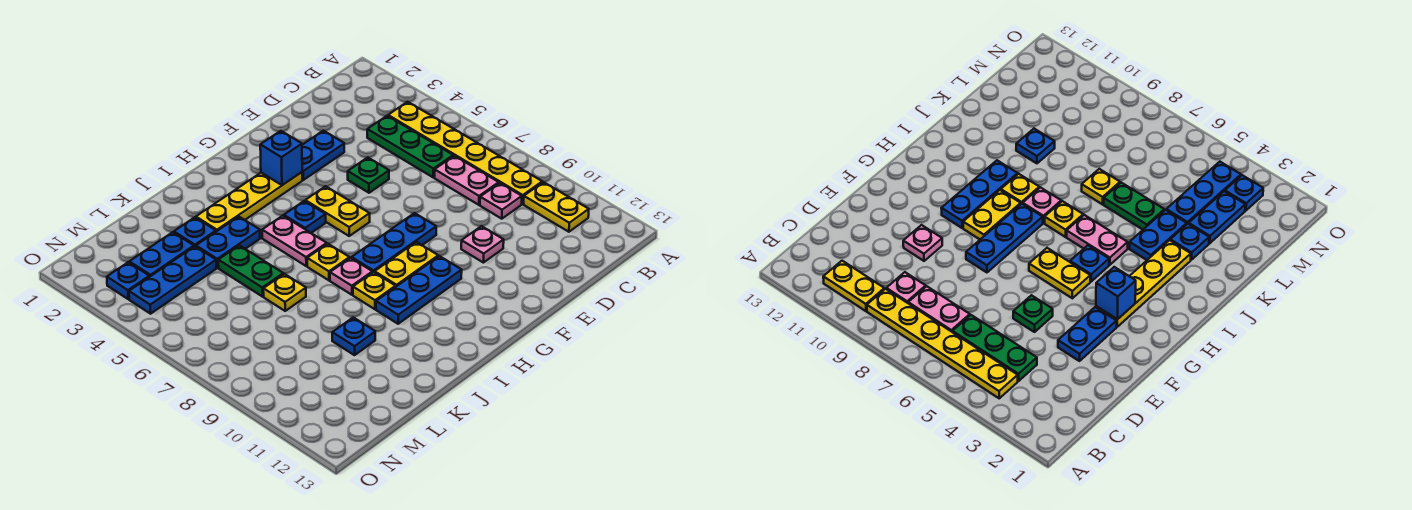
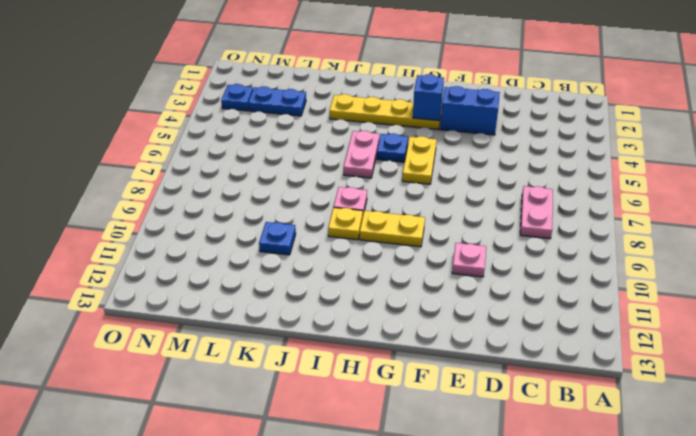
blue 1x2 brick [440,86,500,135] -> blue 1x2 plate [302,131,344,180]
none -> yellow 1x6 plate [388,102,542,204]
none -> yellow 1x2 plate [524,182,589,232]
none -> green 1x3 plate [367,116,453,177]

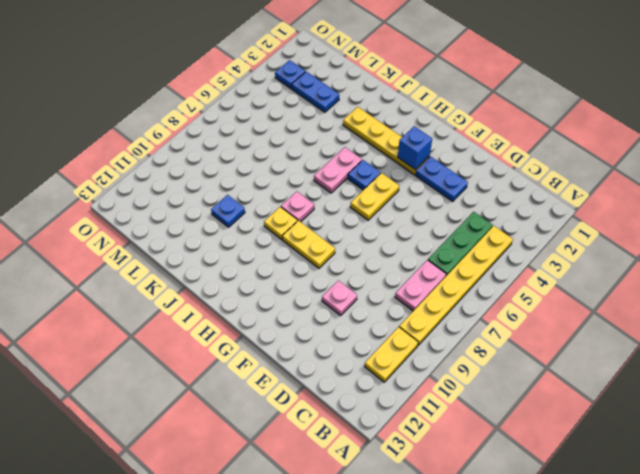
none -> pink 1x1 plate [480,183,522,219]
none -> green 1x1 plate [348,157,389,193]
none -> blue 1x3 plate [352,213,436,273]

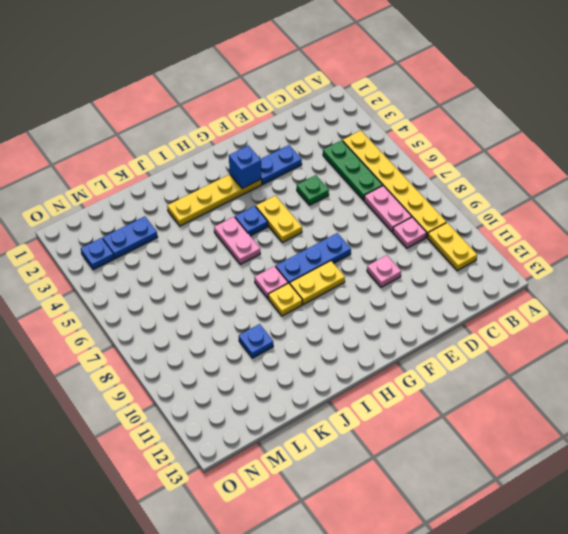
none -> blue 1x3 plate [376,256,462,324]
none -> yellow 1x1 plate [307,244,350,280]
none -> blue 1x2 plate [196,217,260,268]

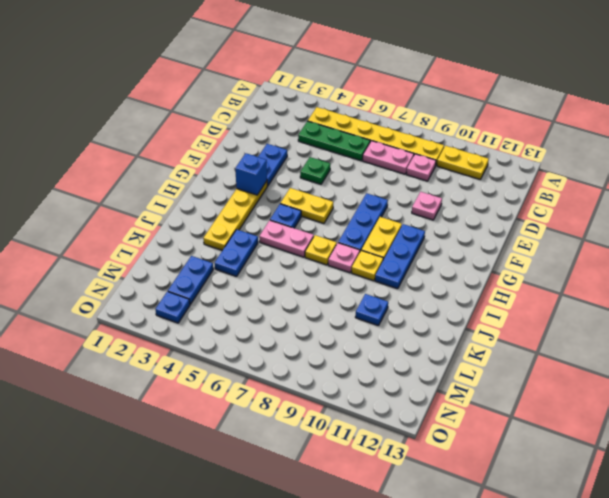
none -> blue 1x1 plate [174,217,216,246]
none -> green 1x2 plate [218,245,283,297]
none -> yellow 1x1 plate [263,274,306,311]

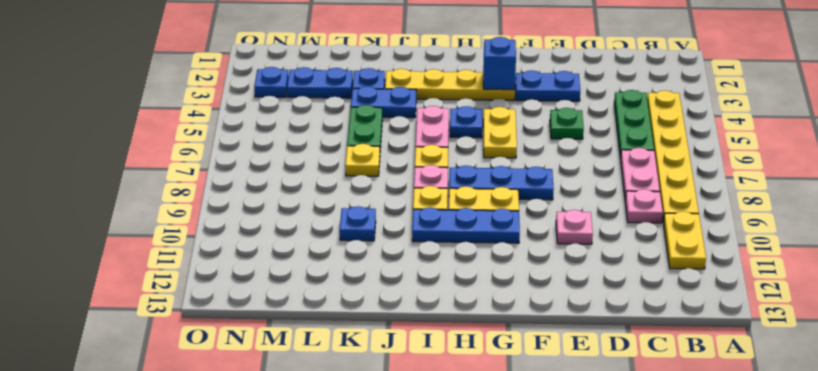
none -> blue 1x3 plate [129,246,216,314]

